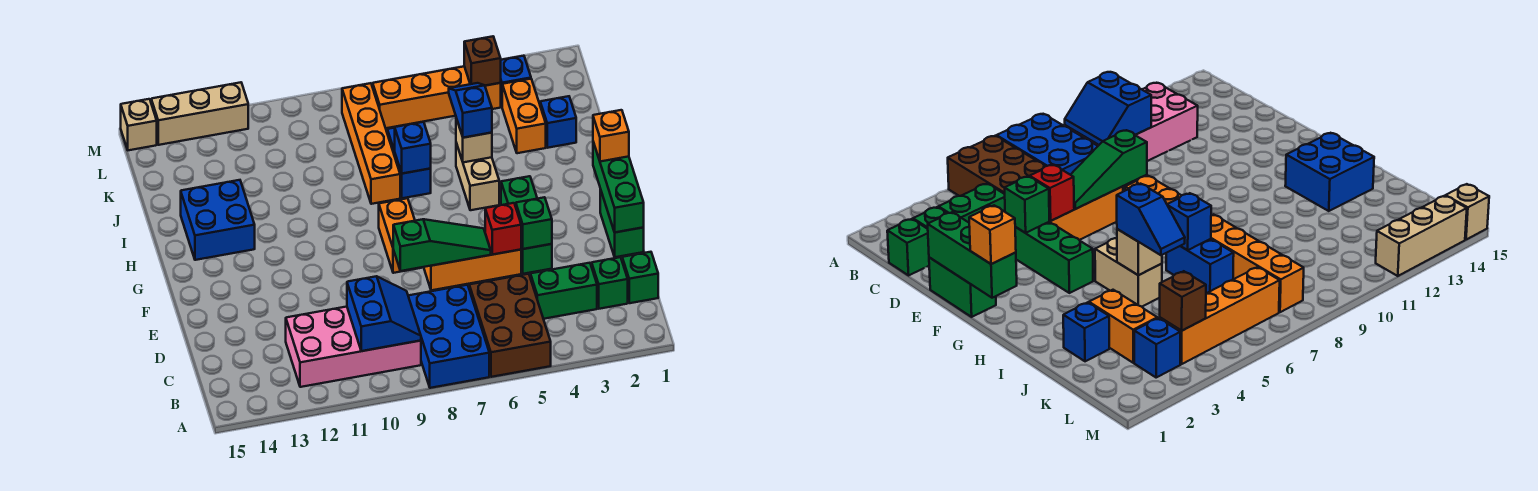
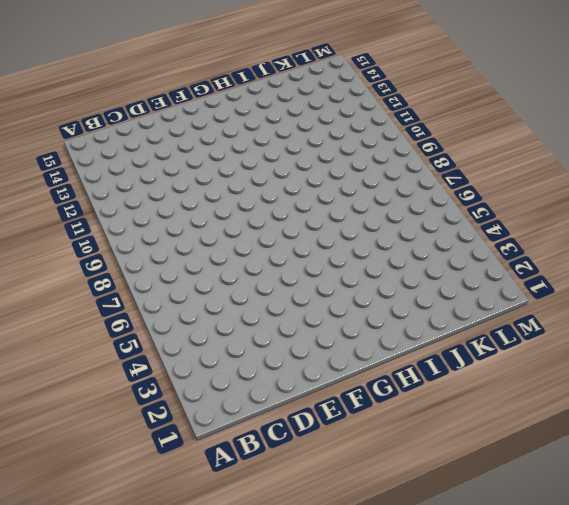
none -> brown 2x3 brick [469,274,551,377]
none -> blue 2x3 brick [408,285,489,388]
none -> pink 2x4 brick [286,307,421,387]
none -> green 1x1 brick [622,252,658,303]

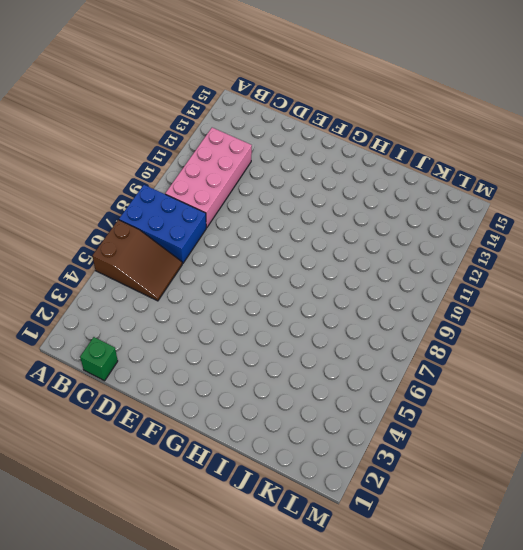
brown 2x3 slope [93,220,182,301] -> brown 2x3 brick [469,274,551,377]
none -> green 1x1 brick [592,257,628,309]
none -> green 1x2 brick [530,263,597,319]
none -> green 1x2 brick [600,189,644,257]
none -> green 1x3 brick [501,176,552,274]

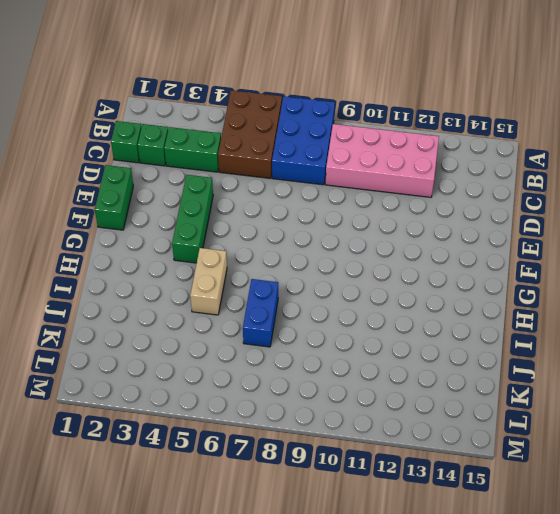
none -> orange 1x3 brick [424,250,521,290]
none -> orange 1x2 brick [379,198,422,273]
none -> blue 2x2 brick [181,180,255,260]
none -> orange 1x4 brick [342,83,400,204]

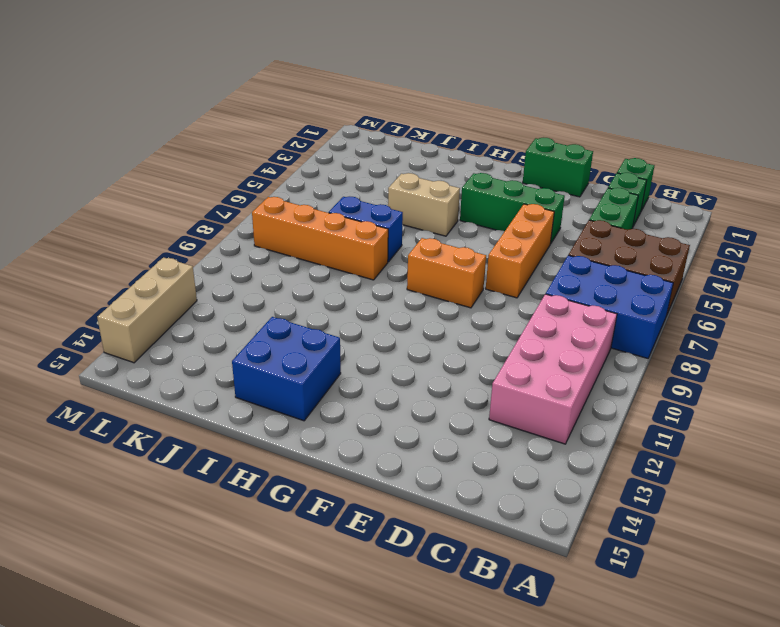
none -> blue 1x1 brick [540,96,576,148]
none -> orange 1x2 brick [502,79,546,153]
none -> blue 1x1 brick [501,56,531,106]
none -> orange 1x4 brick [373,66,501,128]

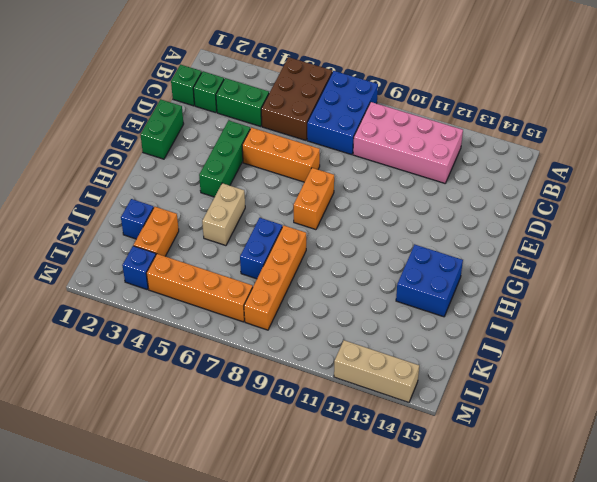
none -> tan 1x1 brick [121,99,157,150]
none -> blue 2x2 slope [347,276,421,351]
none -> green 1x3 brick [593,142,644,232]
none -> green 1x1 brick [516,197,552,249]

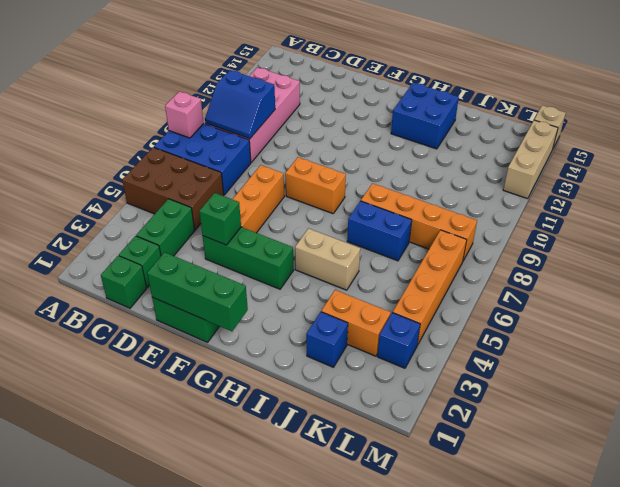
pink 1x1 brick [165,91,204,138] -> none
none -> red 1x1 brick [485,203,521,255]
none -> green 1x3 slope [393,219,491,271]
none -> tan 1x1 brick [456,118,492,162]
none -> blue 1x1 brick [395,122,431,174]

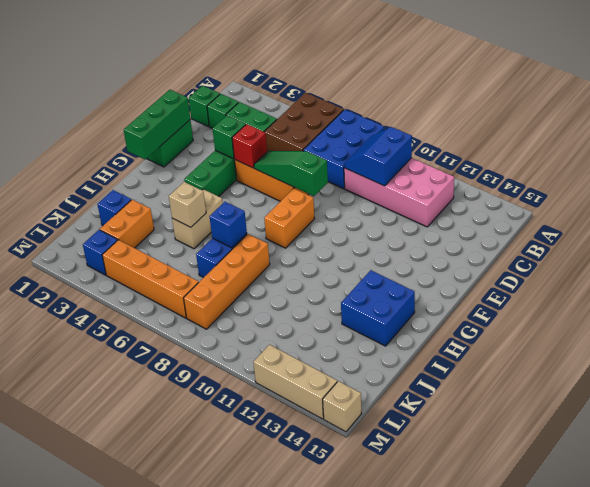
none -> brown 1x1 brick [464,36,501,86]
none -> orange 1x1 brick [593,110,629,162]
none -> blue 1x2 slope [449,83,492,138]

